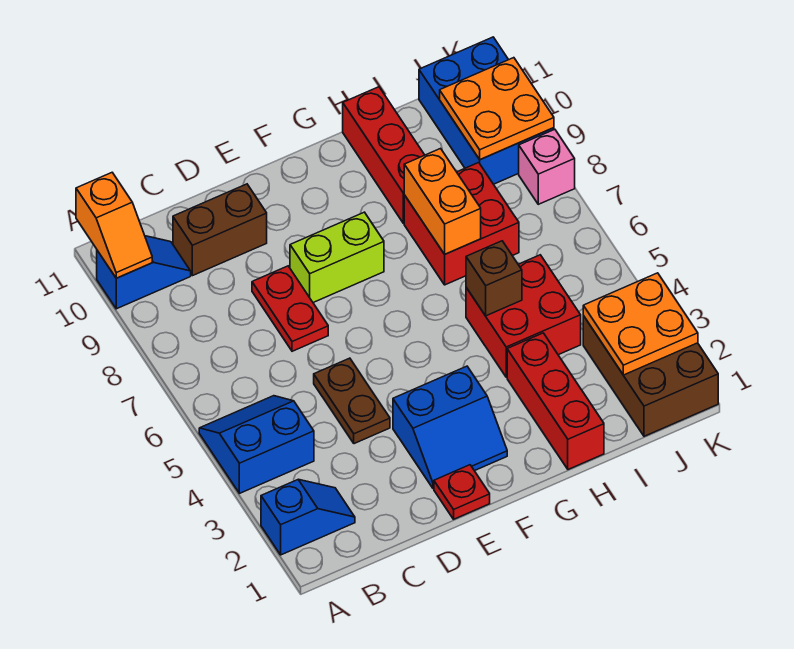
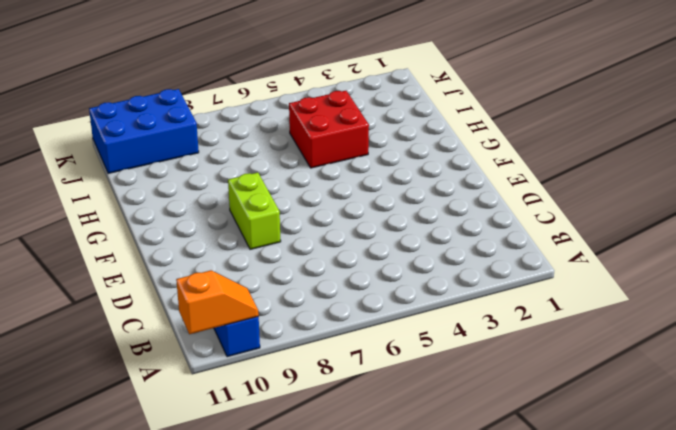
none -> blue 1x2 slope [261,480,355,555]
none -> blue 2x2 slope [199,396,314,493]
none -> brown 1x2 brick [173,184,267,276]

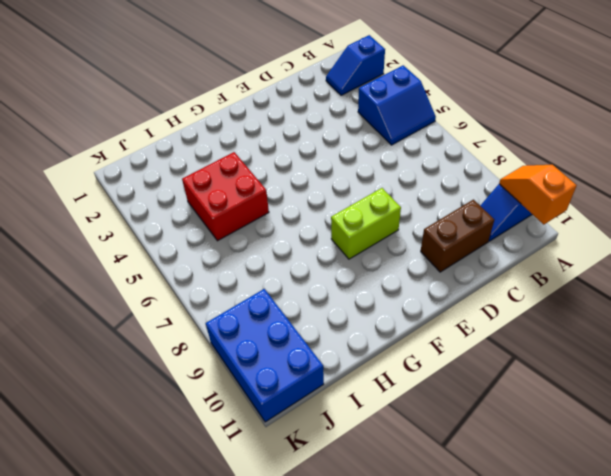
none -> brown 1x2 plate [314,358,390,444]
none -> red 1x2 plate [252,266,328,351]
none -> red 1x1 plate [434,465,490,519]

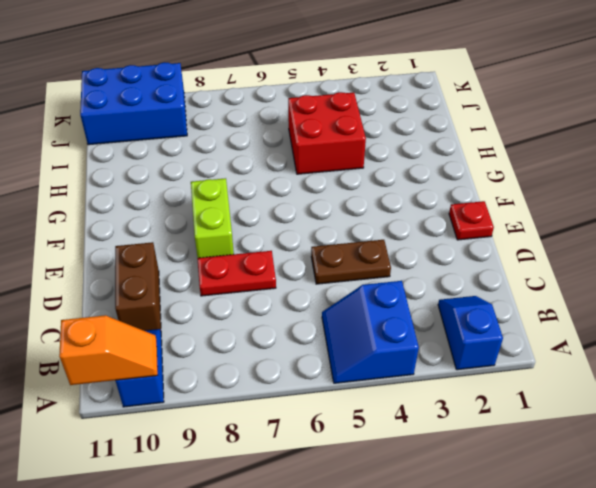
none -> blue 2x2 slope [393,366,507,489]
none -> red 1x3 brick [507,333,604,469]
none -> red 2x2 brick [404,163,519,285]

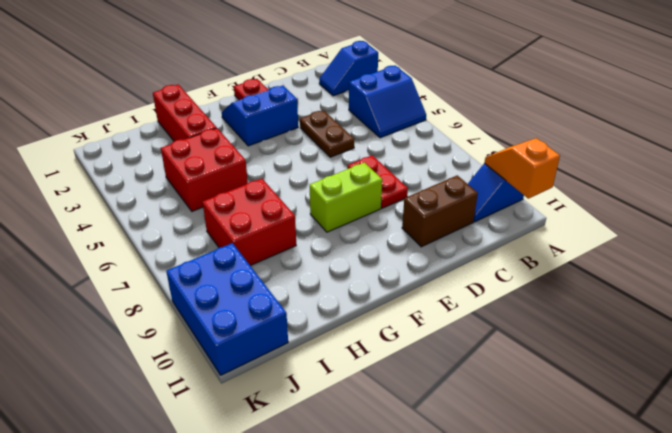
none -> red 1x3 brick [343,87,424,223]
none -> brown 2x3 brick [583,316,718,436]
none -> pink 1x1 brick [519,129,575,204]

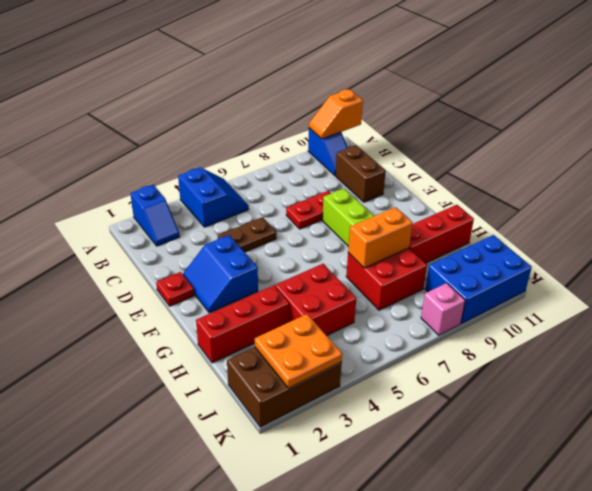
none -> brown 1x1 brick [466,241,522,316]
none -> orange 2x2 plate [440,58,554,160]

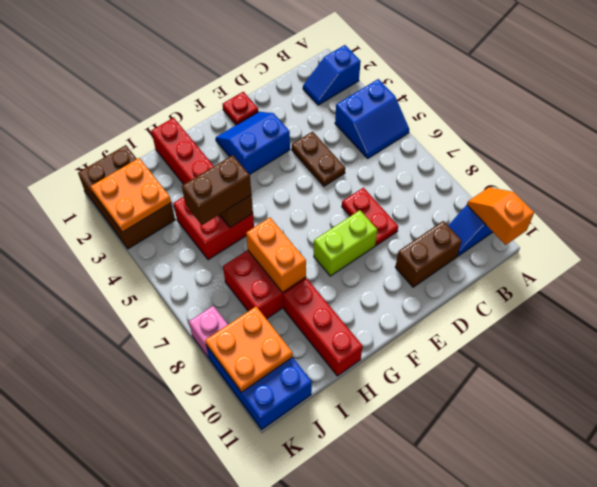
brown 1x2 brick [182,155,251,225] -> none

